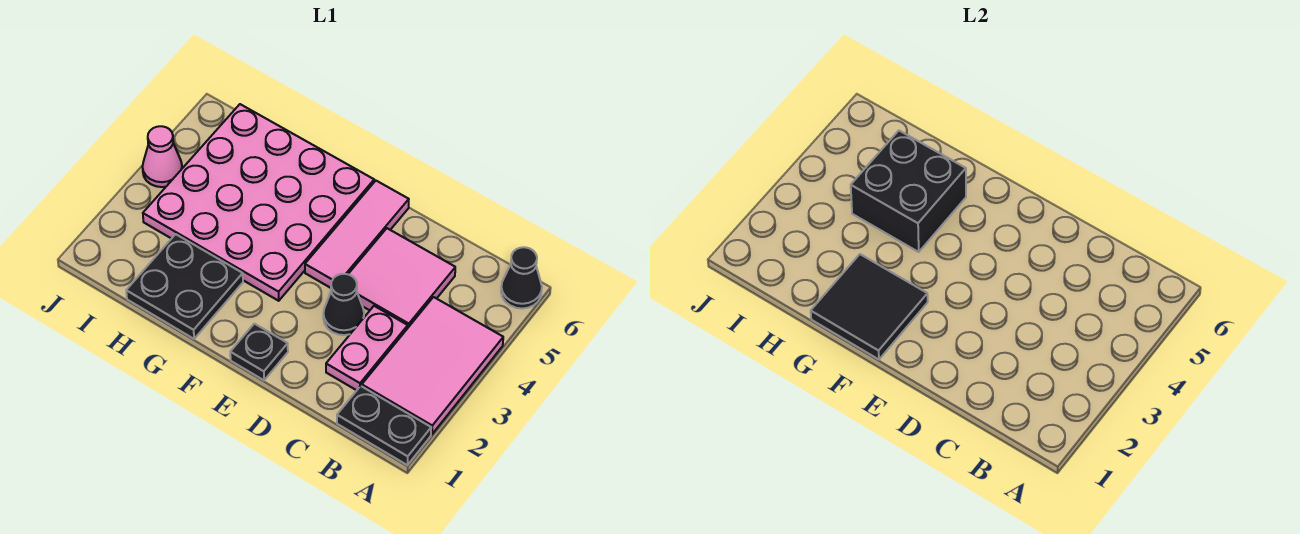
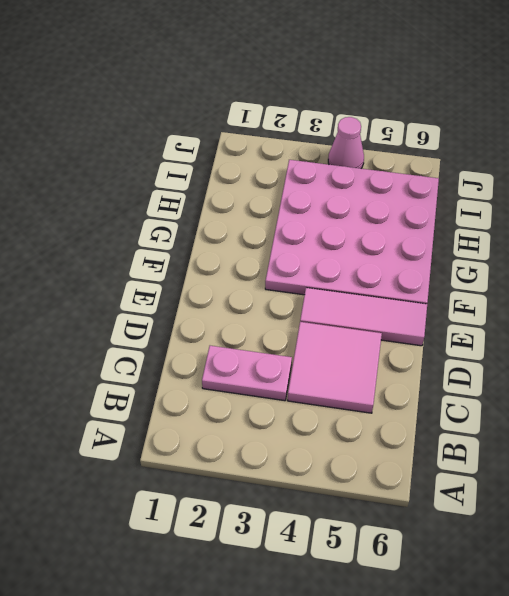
none -> black 1x2 plate [337,386,431,465]
none -> pink 2x3 tile [362,297,503,434]
none -> black 1x1 cone [501,247,542,309]

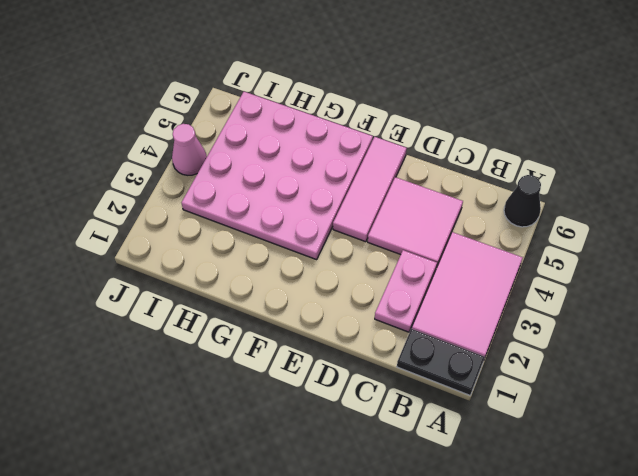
none -> black 1x1 cone [323,274,364,335]
none -> black 1x1 plate [230,324,288,380]
none -> black 2x2 plate [126,234,243,339]

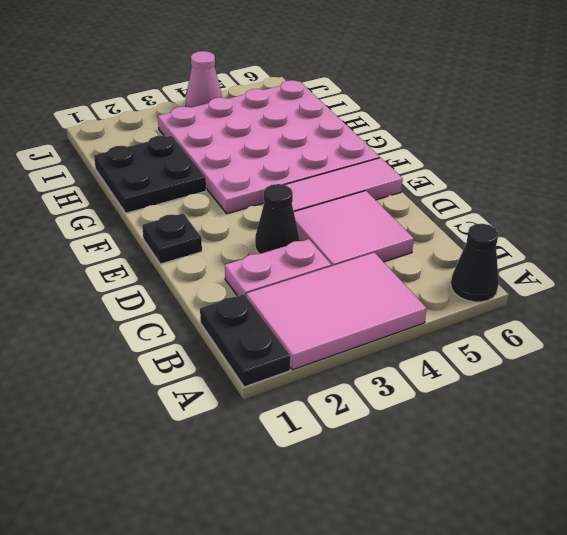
none -> black 2x2 tile [811,254,928,359]
none -> black 2x2 brick [851,131,966,252]

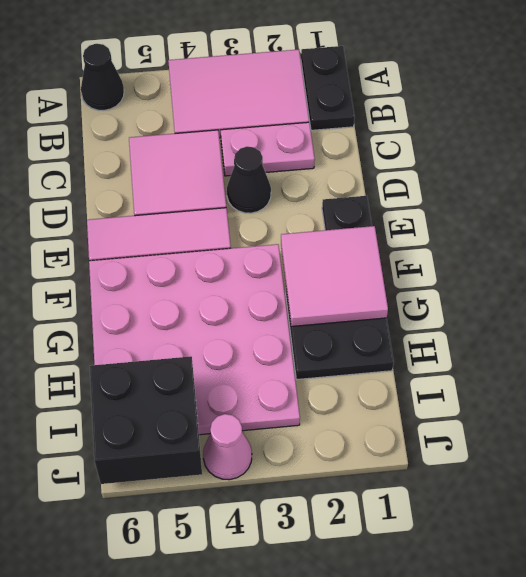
pink 2x2 tile [281,226,388,327] -> black 2x2 tile [811,254,928,359]
black 2x2 brick [90,356,202,484] -> black 2x2 brick moved to [851,131,966,252]

